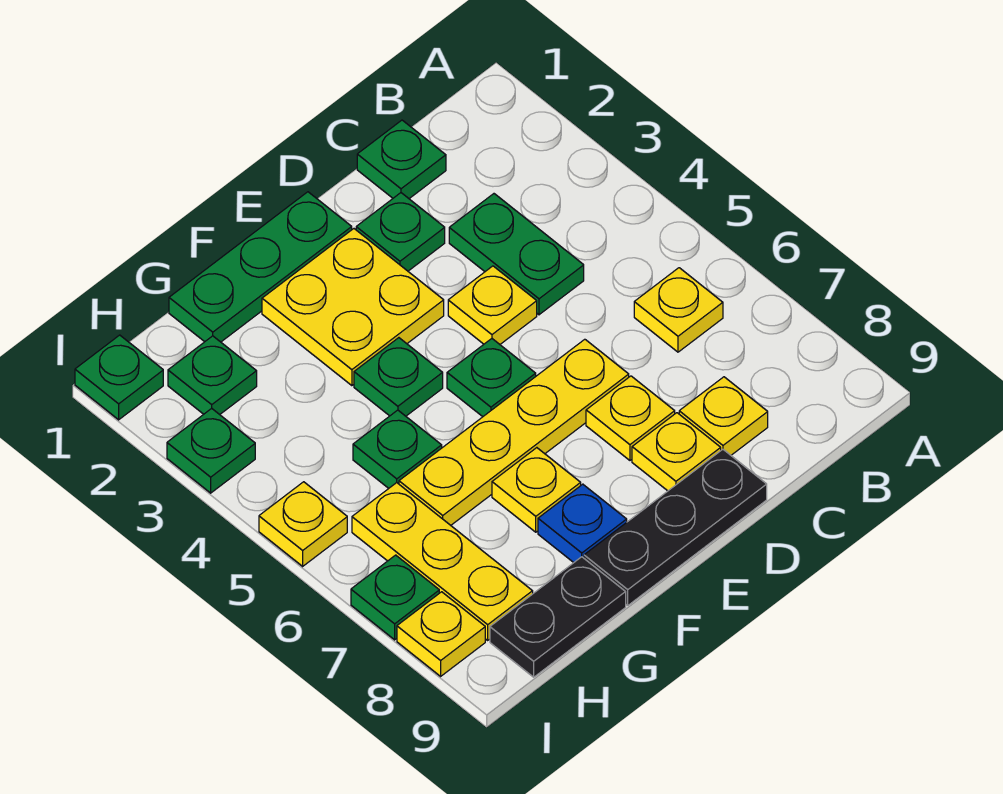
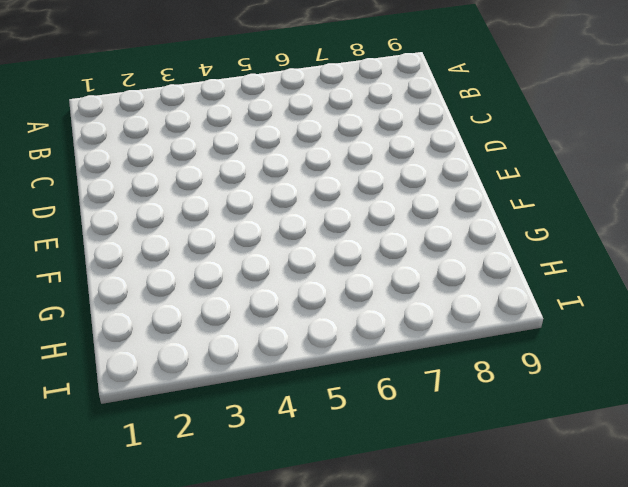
none -> yellow 1x1 plate [634,268,723,352]
none -> green 1x1 plate [357,120,446,199]
none -> green 1x2 plate [449,194,584,315]

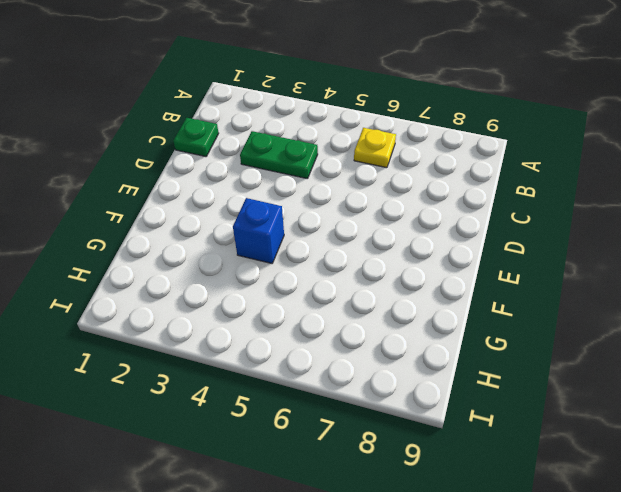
blue 1x1 brick [233,198,284,263] -> green 1x1 plate [354,338,443,416]
none -> yellow 1x1 plate [679,377,768,455]
none -> green 1x1 plate [356,193,445,271]
none -> yellow 1x1 plate [448,266,537,344]

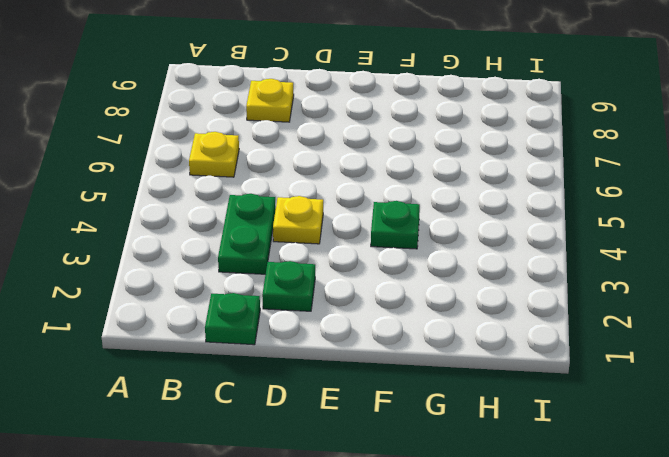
none -> yellow 1x4 plate [399,339,629,525]
none -> yellow 1x1 plate [586,376,675,460]
none -> yellow 1x1 plate [632,413,721,491]

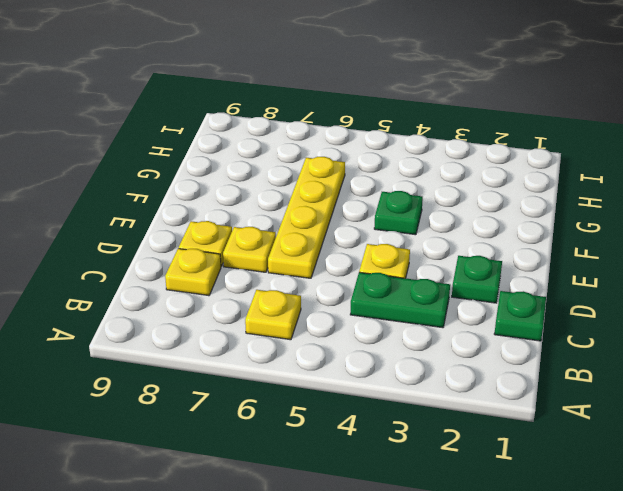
none -> black 1x3 plate [584,449,767,605]
none -> green 1x3 plate [169,192,352,342]
none -> yellow 2x2 plate [262,229,444,386]

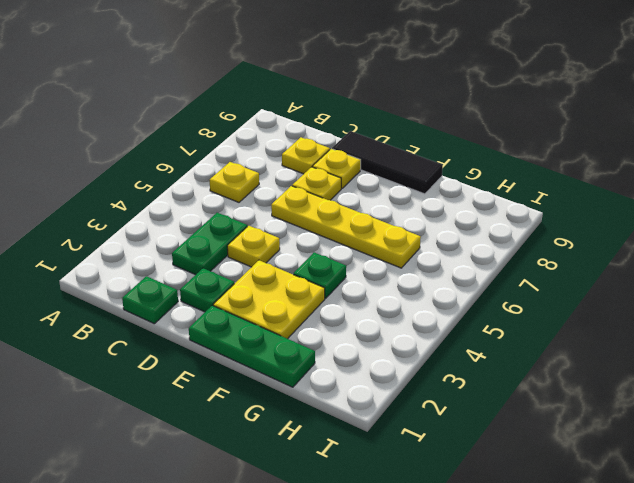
black 1x3 tile [332,131,443,194] -> black 1x3 plate [584,449,767,605]
none -> green 1x1 plate [447,339,536,417]
none -> yellow 1x1 plate [492,448,581,532]
none -> blue 1x1 plate [538,484,627,563]

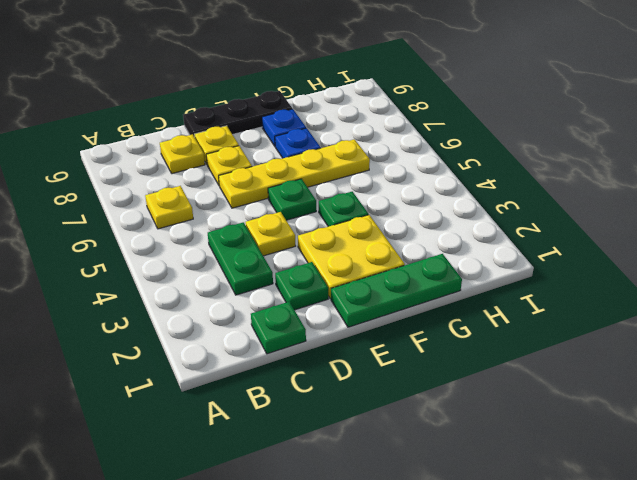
blue 1x1 plate [275,128,321,158] -> yellow 1x1 plate [492,448,581,532]
none -> green 1x1 plate [353,410,442,488]
none -> black 1x2 plate [490,557,626,677]
none -> green 1x1 plate [168,336,257,415]

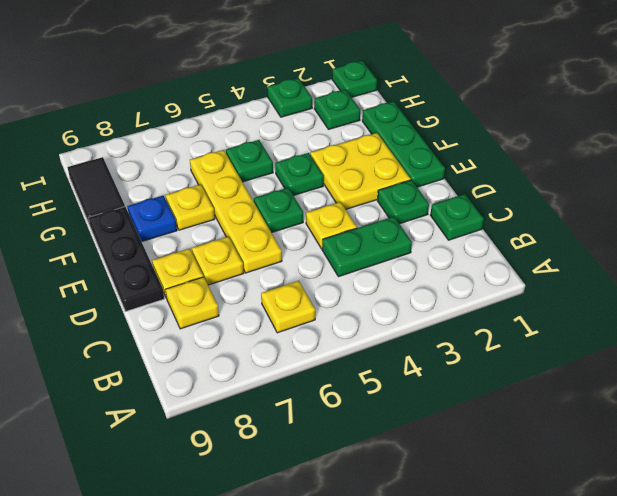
black 1x2 tile [67,157,125,225] -> black 1x2 plate [490,557,626,677]
none -> yellow 1x3 plate [352,483,533,640]
none -> yellow 1x1 plate [259,482,347,566]
none -> green 1x1 plate [351,555,439,640]

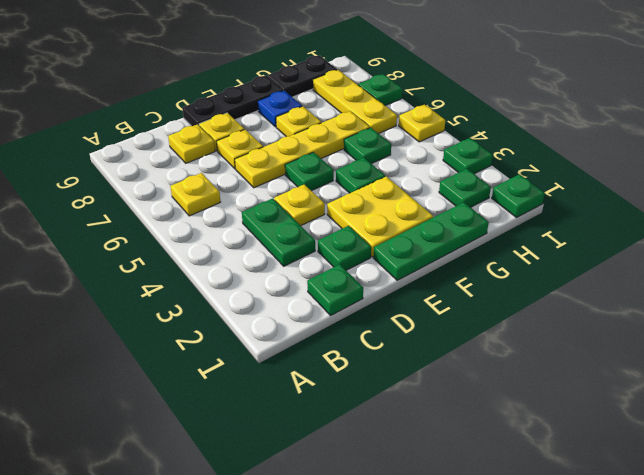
none -> yellow 1x1 plate [397,592,485,676]

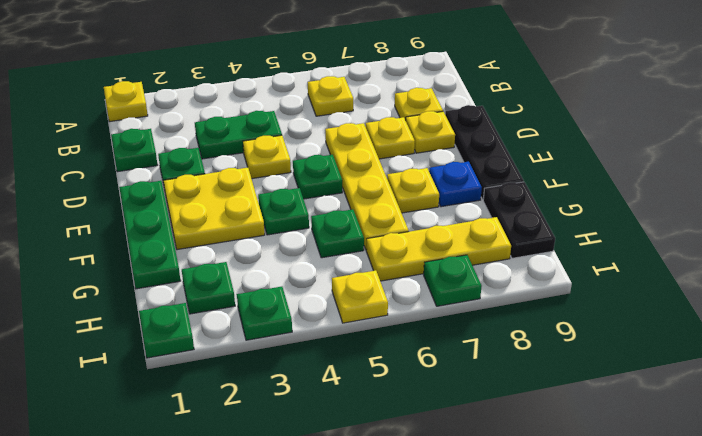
yellow 1x1 plate [104,81,148,122] -> yellow 1x1 plate moved to [397,592,485,676]

